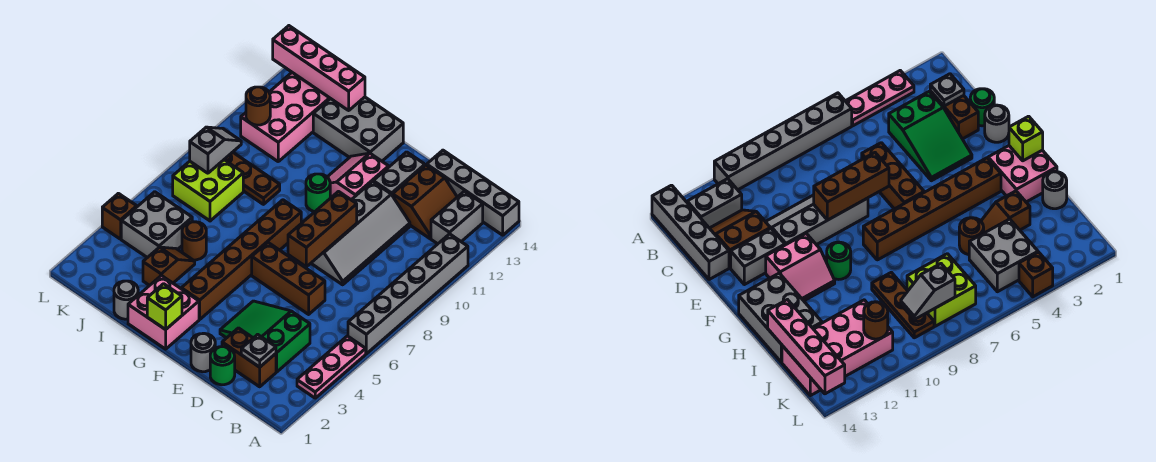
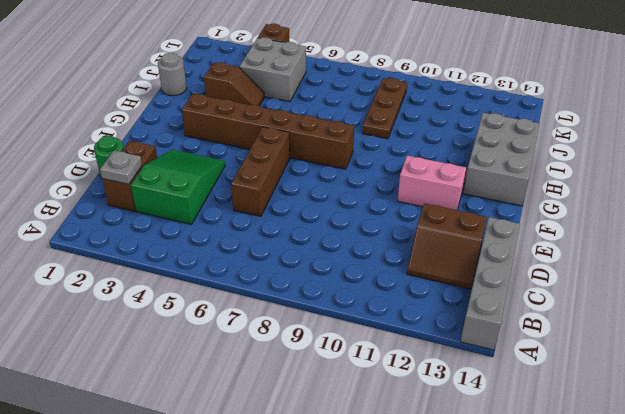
none -> pink 1x3 plate [297,336,366,398]
none -> grey 1x6 brick [348,234,468,354]
none -> grey 1x2 brick [431,191,483,244]
none -> grey 2x4 slope [311,182,410,285]

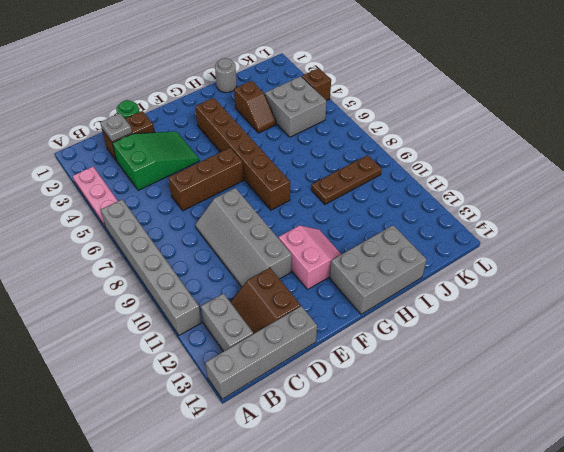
none -> grey 1x1 round brick [191,333,215,372]
none -> grey 1x2 brick [373,152,425,196]
none -> pink 2x2 brick [128,275,199,349]
none -> green 1x1 round brick [306,174,330,212]

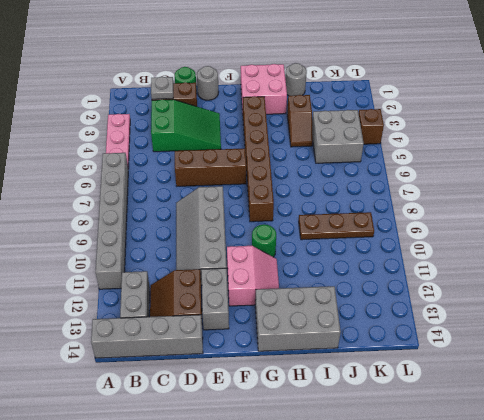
none -> brown 1x1 round brick [182,222,206,260]
none -> lime 2x2 brick [173,160,243,221]
none -> pink 2x4 brick [241,73,330,161]
none -> brown 1x3 brick [288,192,357,267]

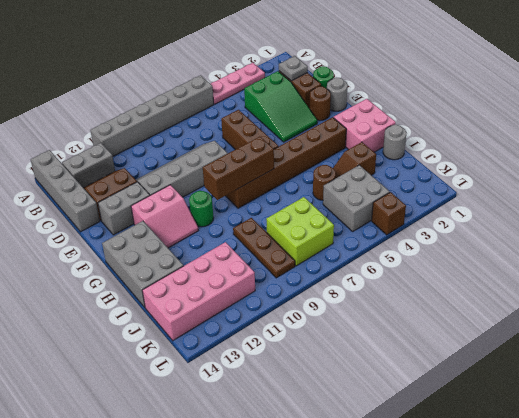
brown 1x1 round brick [310,86,331,121] -> brown 1x1 round brick moved to [246,87,270,125]
brown 1x3 brick [203,137,274,200] -> brown 1x3 brick moved to [288,192,357,267]
none -> lime 1x1 brick [147,284,182,330]
none -> pink 1x4 brick [273,26,365,110]
none -> grey 1x2 slope [190,127,241,173]

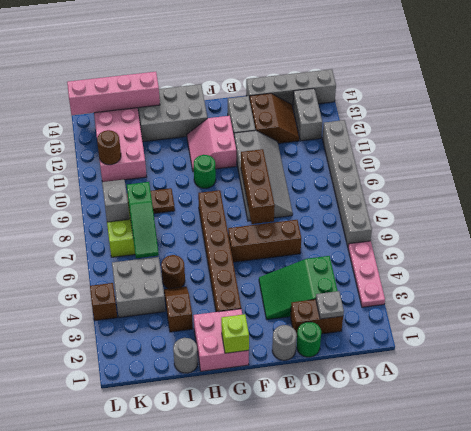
green 1x3 slope [127,182,159,258] -> none

